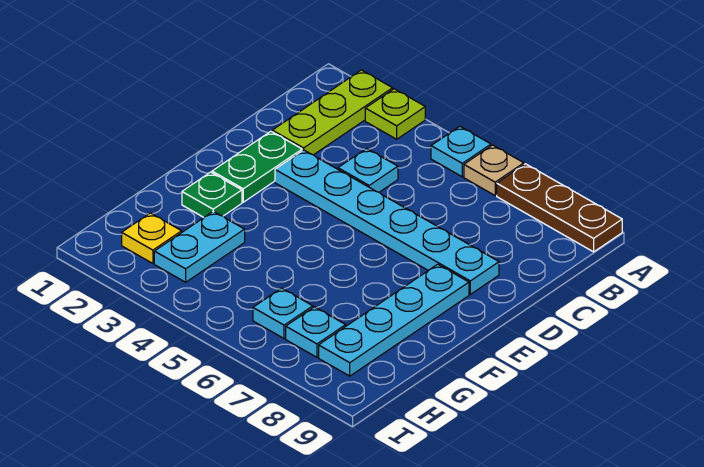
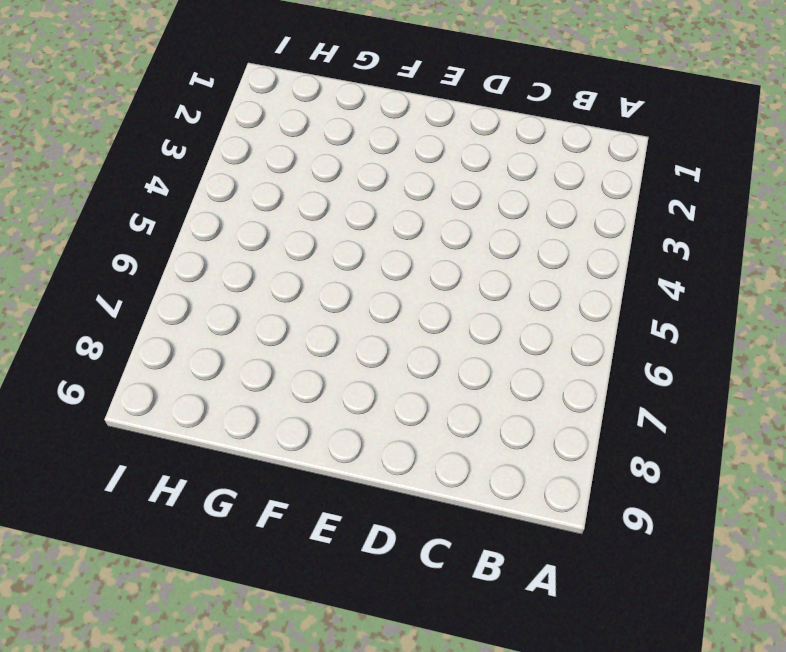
none -> lime 1x3 plate [272,70,393,155]
none -> lime 1x1 plate [365,89,425,139]
none -> cyan 1x1 plate [431,126,491,177]

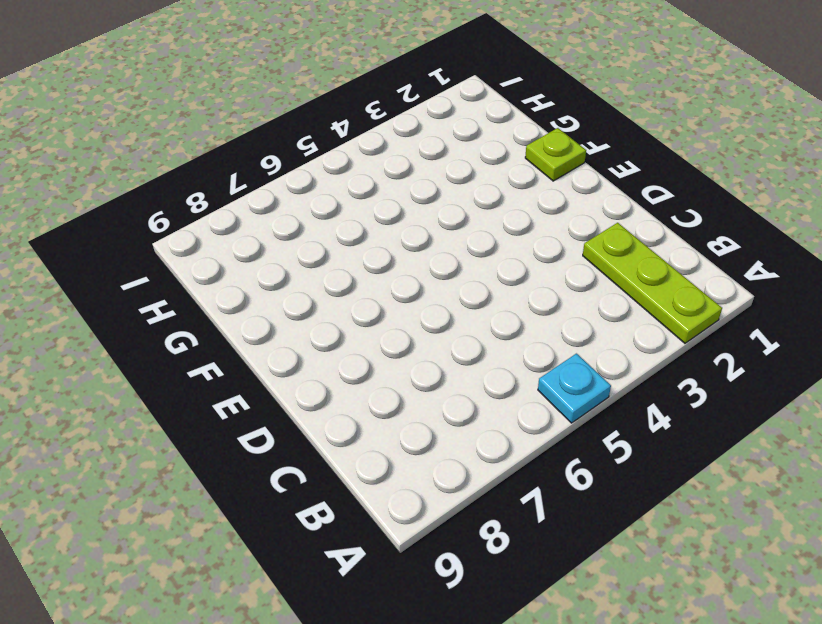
lime 1x1 plate [525,128,586,181] -> lime 1x1 plate moved to [365,89,425,139]
none -> tan 1x1 plate [464,145,524,195]
none -> brown 1x3 plate [497,164,622,252]
none -> cyan 1x1 plate [338,148,398,192]

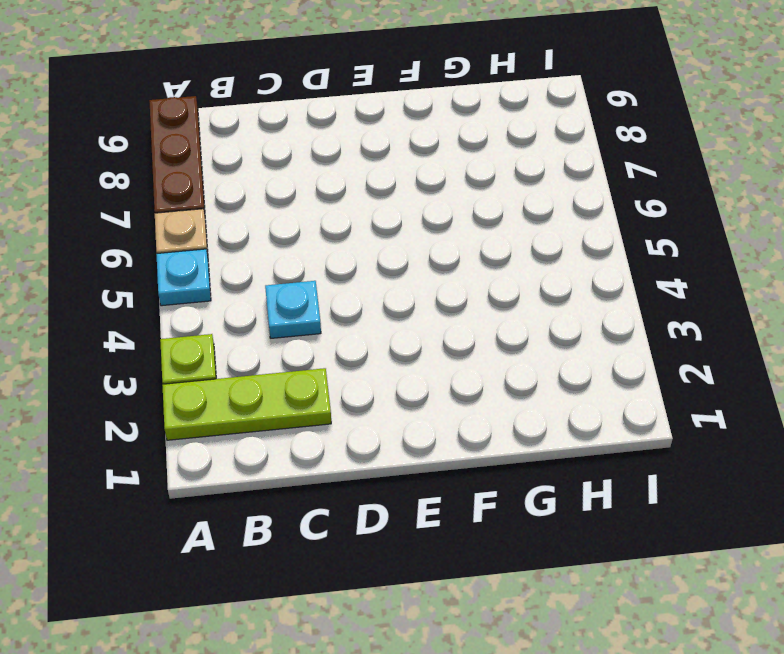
none -> green 1x2 plate [212,131,302,202]
none -> cyan 1x6 plate [275,150,499,294]
none -> cyan 1x4 plate [319,264,469,376]

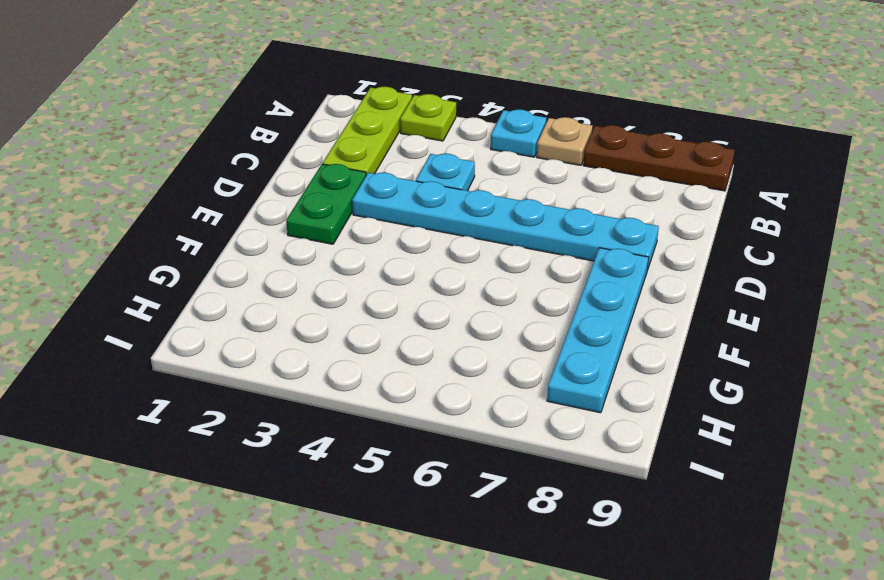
none -> green 1x1 plate [182,172,242,217]
none -> cyan 1x2 plate [154,211,245,282]
none -> yellow 1x1 plate [122,213,182,264]

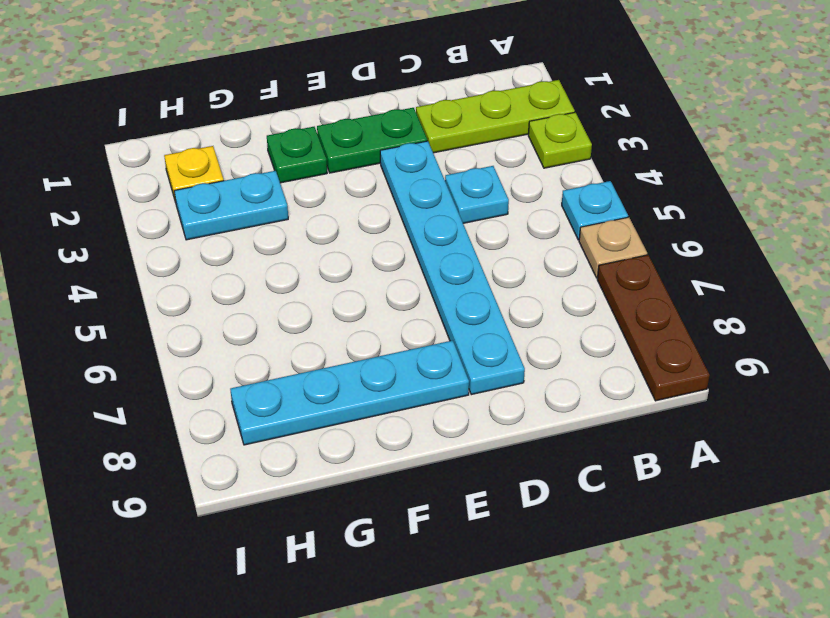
none -> cyan 1x1 plate [253,288,313,339]
none -> cyan 1x1 plate [286,307,346,357]

